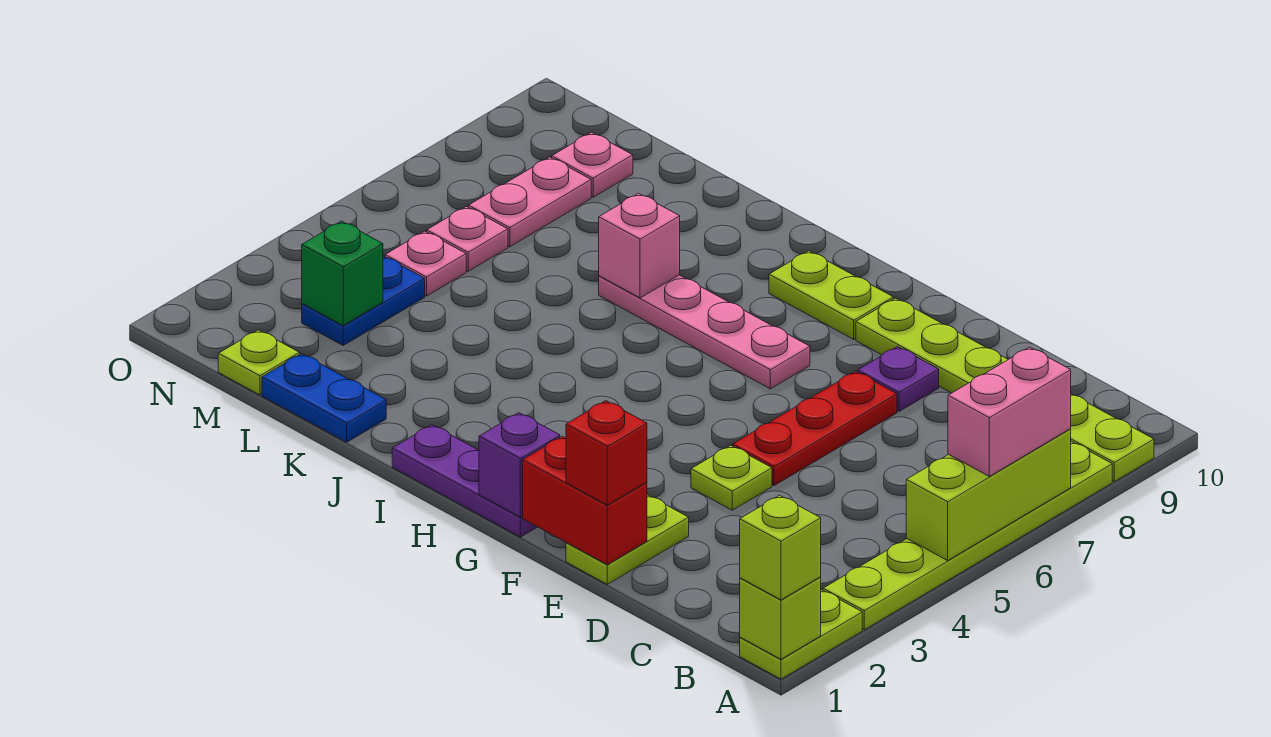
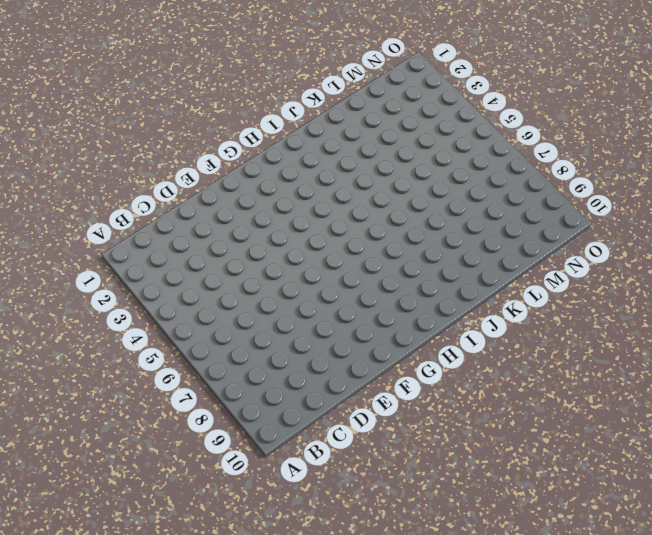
none -> lime 1x2 plate [740,590,862,679]
none -> lime 1x6 plate [823,441,1112,630]
none -> lime 1x6 plate [856,298,1154,482]

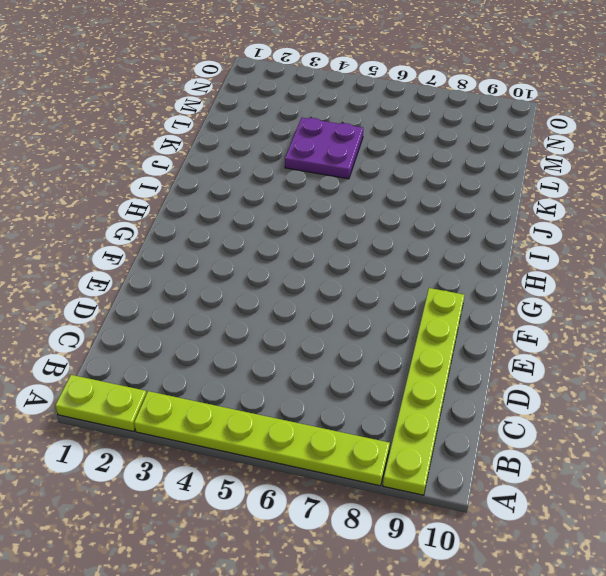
purple 2x2 plate [285,118,363,179] -> none
none -> lime 1x2 plate [566,495,689,584]
none -> lime 1x1 plate [691,445,772,510]
none -> red 1x3 plate [733,371,897,486]

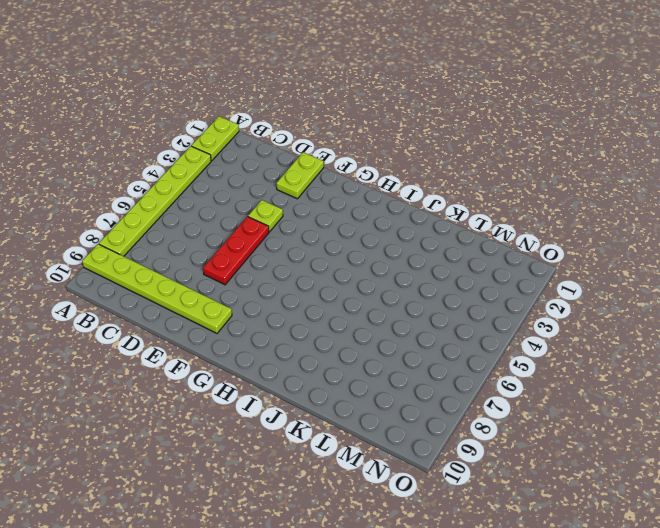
none -> purple 1x1 plate [858,347,939,411]
none -> purple 1x3 plate [392,425,537,537]
none -> pink 1x4 plate [599,275,810,389]

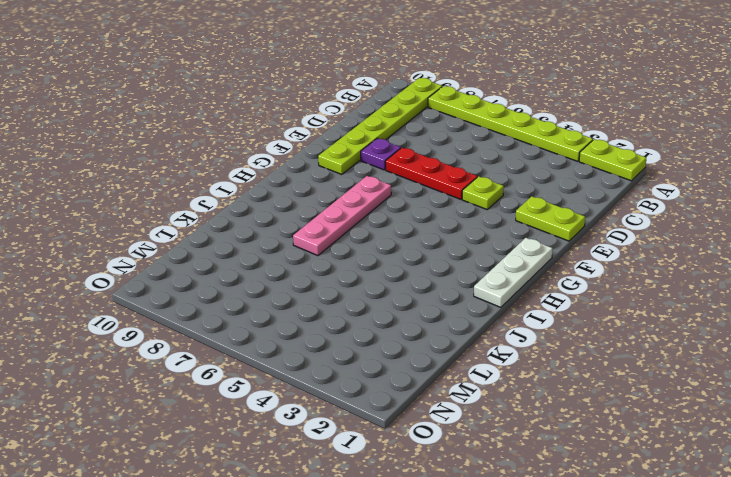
white 1x3 plate [474,238,552,307] -> purple 1x3 plate [392,425,537,537]
none -> lime 1x2 plate [769,251,893,339]
none -> blue 1x2 plate [262,354,386,442]
none -> lime 1x1 plate [218,330,300,395]

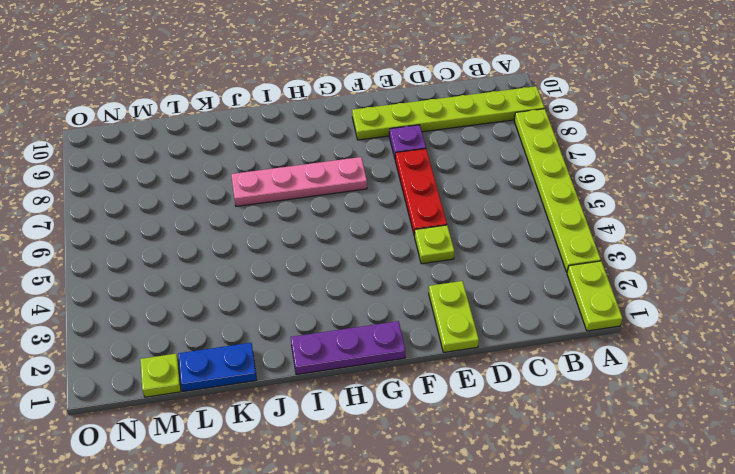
none -> lime 1x2 plate [769,251,893,339]
none -> blue 1x2 plate [302,256,425,345]
none -> pink 1x1 plate [385,231,466,296]

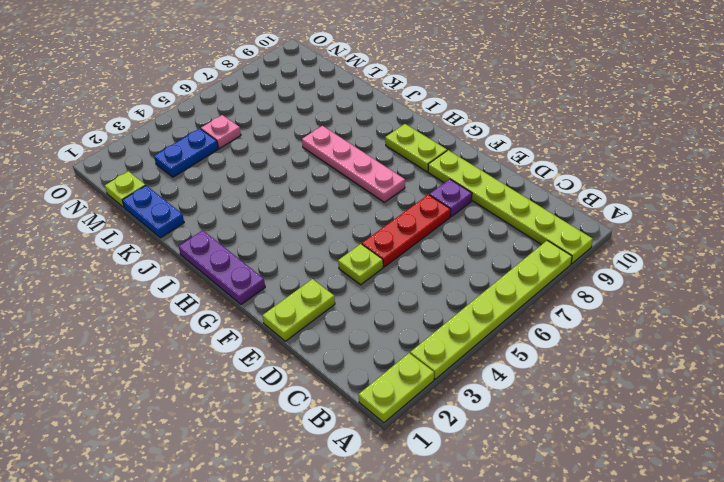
none -> pink 1x1 plate [427,207,508,271]
none -> pink 1x2 plate [468,157,591,247]
none -> pink 1x1 plate [552,132,633,197]

